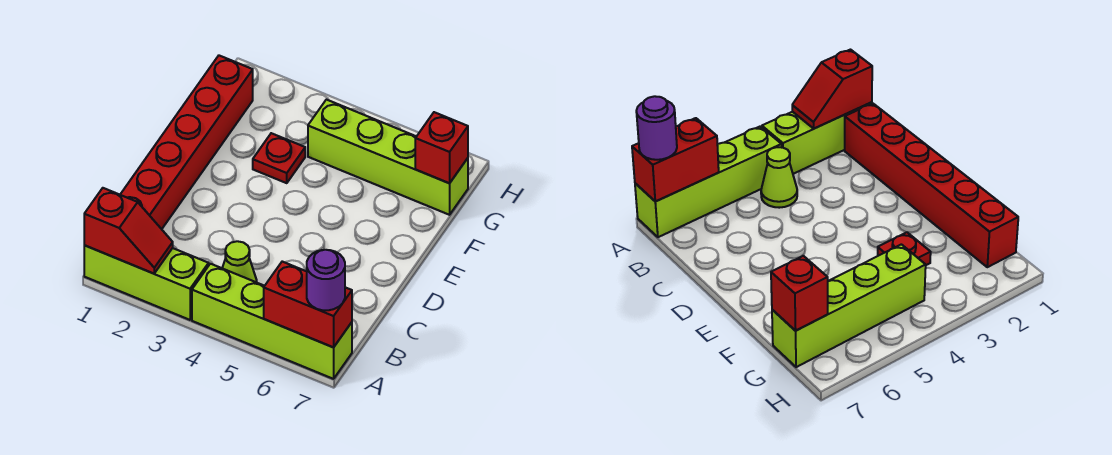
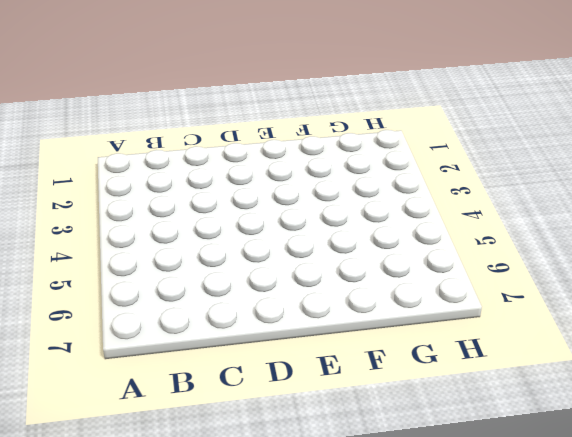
none -> lime 1x3 brick [84,245,209,320]
none -> lime 1x4 brick [192,264,352,379]

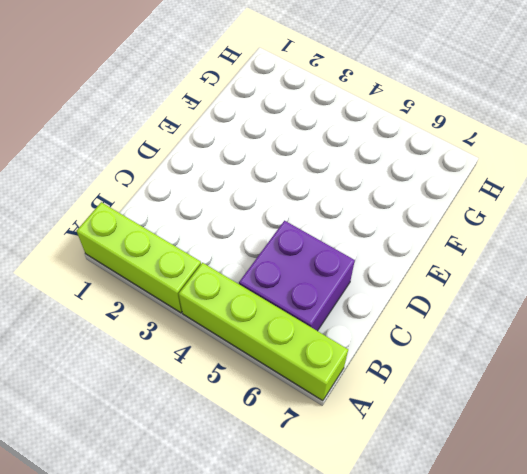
purple 2x2 brick [239,221,355,331] -> none
none -> red 1x6 brick [120,56,253,229]
none -> lime 1x1 cone [222,241,257,282]

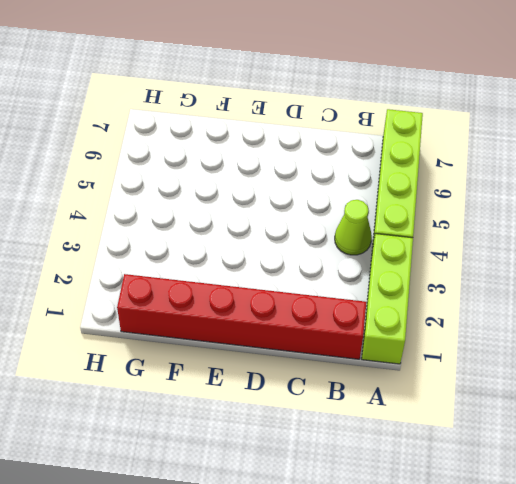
none -> red 1x1 plate [253,133,305,183]
none -> lime 1x4 brick [308,100,468,215]

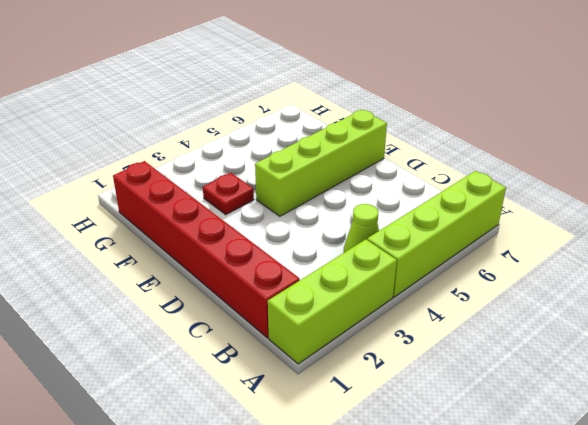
lime 1x4 brick [255,110,387,216] -> lime 1x4 brick moved to [308,100,468,215]
none -> red 1x2 slope [84,188,173,274]
none -> red 1x2 brick [264,262,352,347]

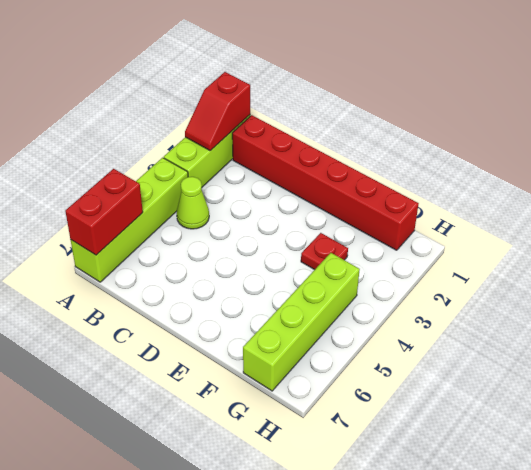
none -> red 1x1 brick [415,112,468,183]
none -> purple 1x1 round brick [307,250,345,310]

